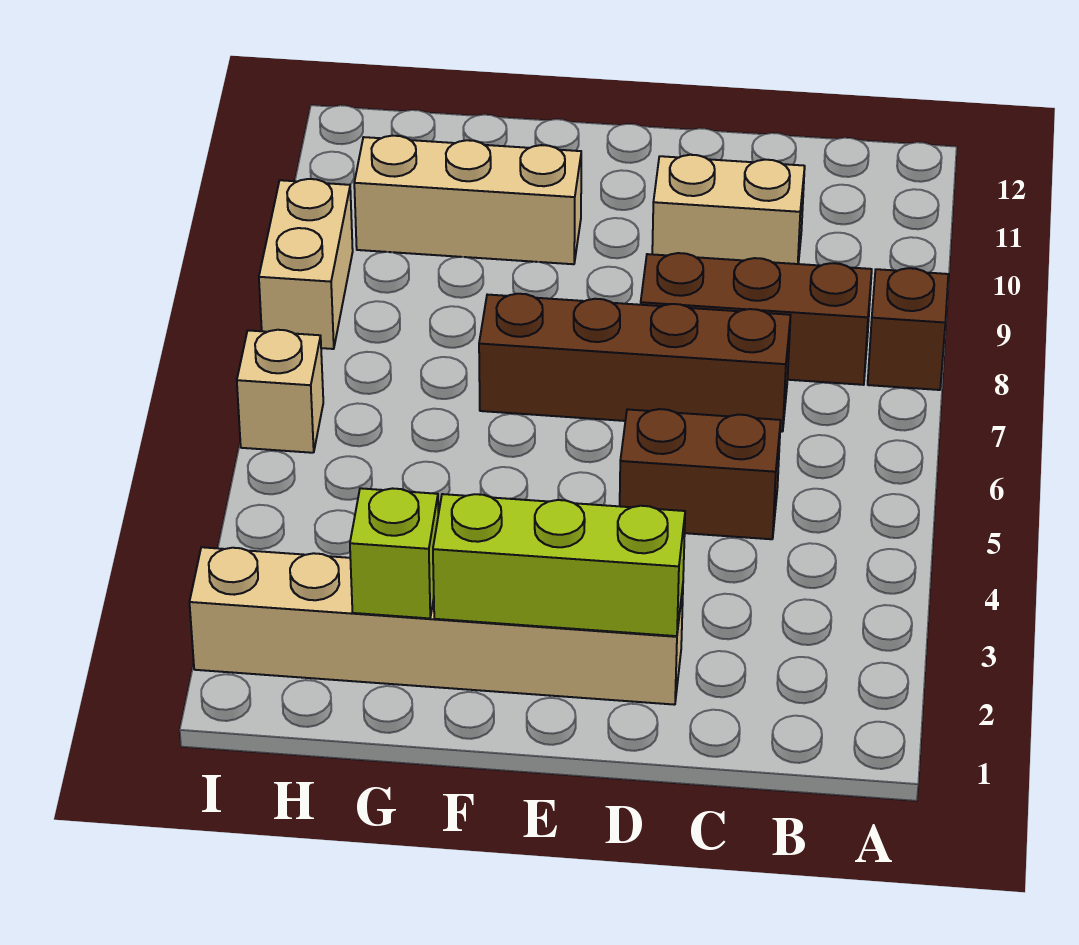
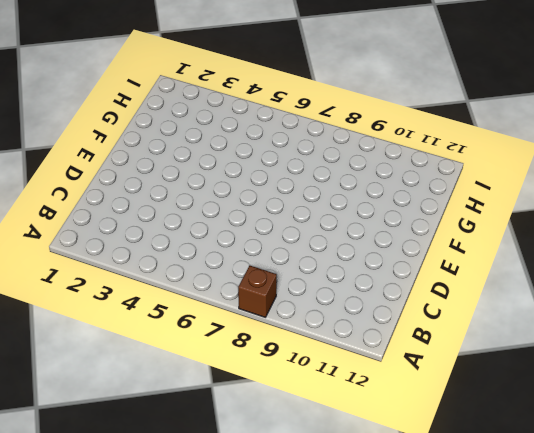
none -> brown 1x3 brick [641,253,872,385]
none -> brown 1x2 brick [620,409,781,539]

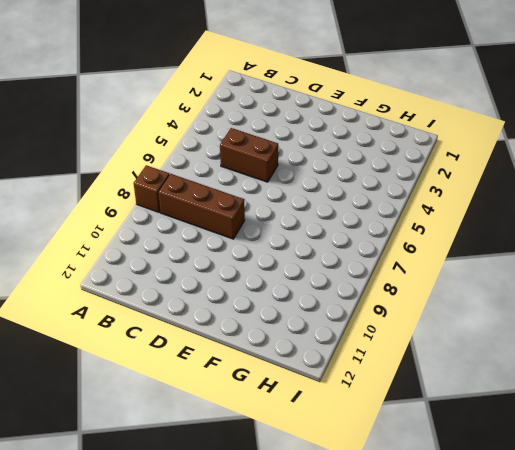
none -> brown 1x4 brick [479,294,791,432]
none -> tan 1x2 brick [652,155,805,264]

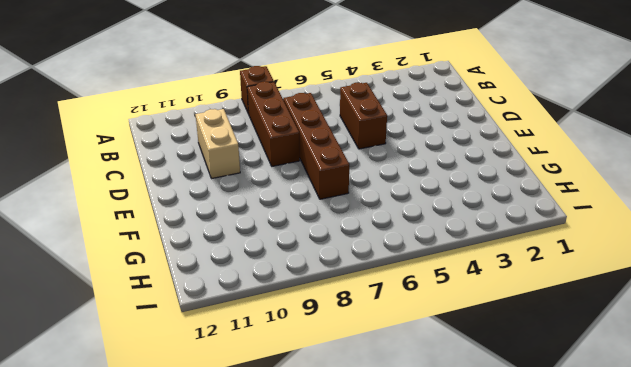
none -> tan 1x6 brick [190,547,683,705]
none -> tan 1x3 brick [354,136,581,264]

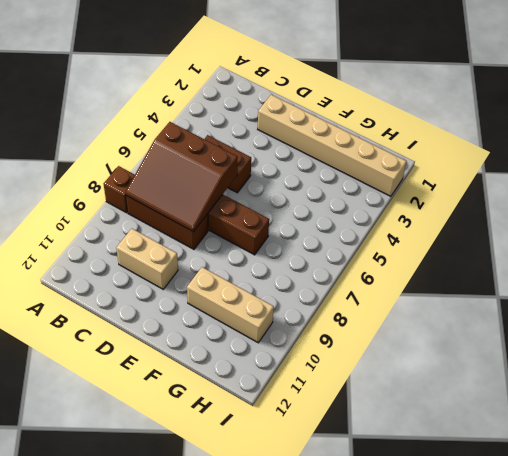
brown 3x3 slope [125,122,238,232] -> none
none -> tan 1x1 brick [237,330,323,453]
none -> tan 1x2 brick [259,179,353,349]

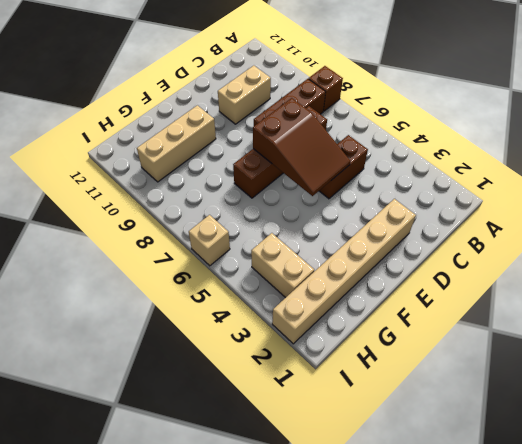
brown 2x3 slope [253,98,350,196] -> none
tan 1x2 brick [251,233,314,298] -> tan 1x2 brick moved to [259,179,353,349]
none -> lime 1x3 brick [433,494,685,636]
none -> lime 1x1 brick [350,488,438,618]

